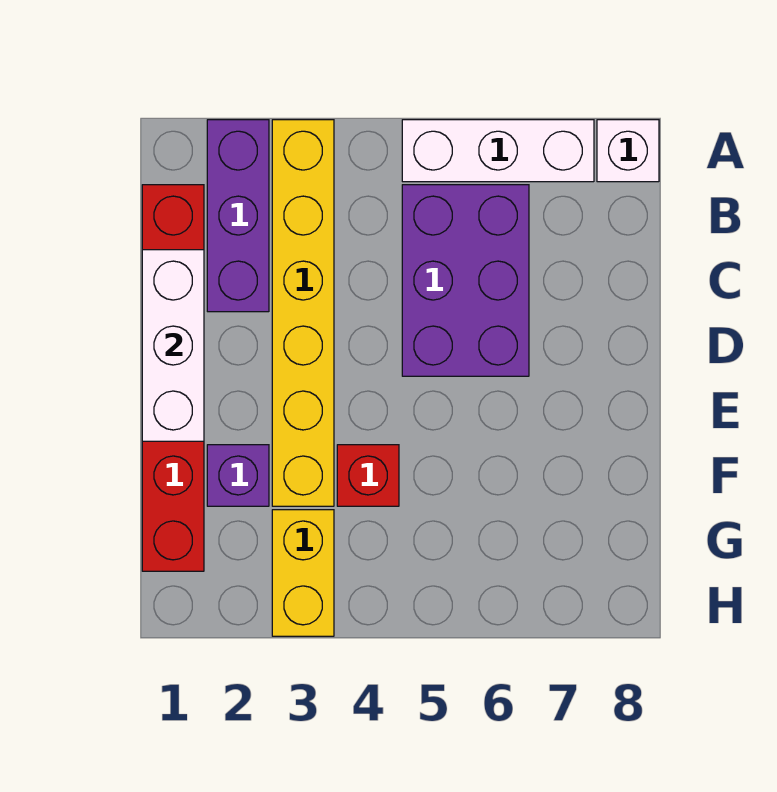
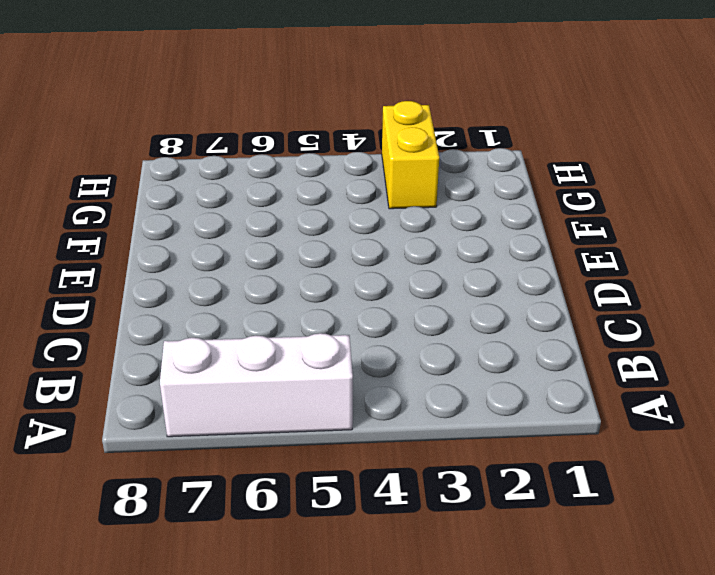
none -> purple 1x3 brick [207,120,269,312]
none -> yellow 1x6 brick [272,120,334,506]

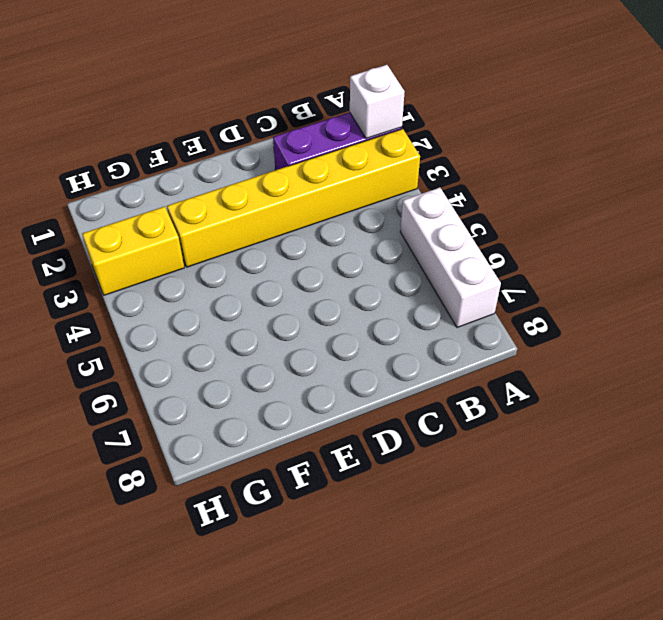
white 1x1 brick [350,65,405,139] -> white 1x1 brick moved to [597,120,659,182]
none -> red 1x6 brick [142,185,204,571]
none -> purple 2x3 brick [402,185,529,376]

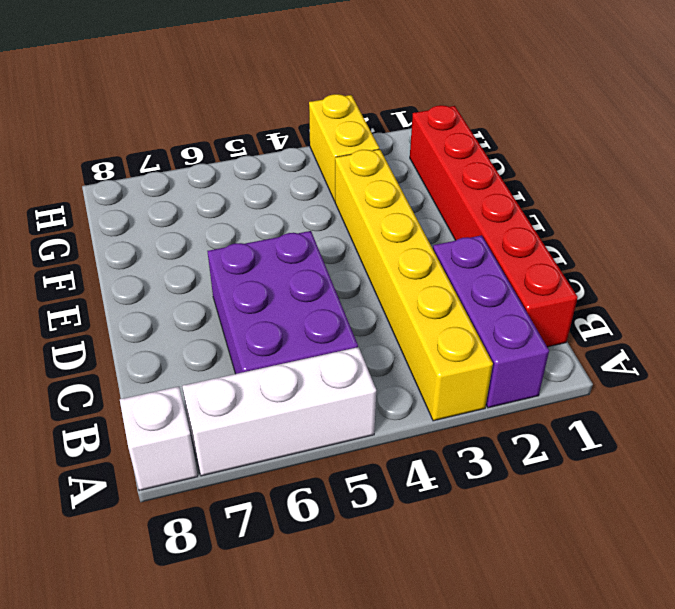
none -> purple 1x1 brick [207,445,269,506]
none -> red 1x1 brick [337,445,399,506]

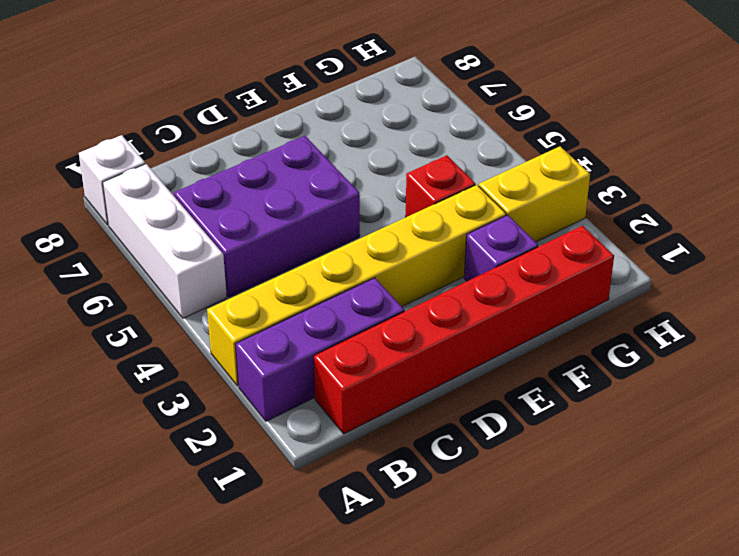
none -> white 1x3 brick [142,250,204,441]

